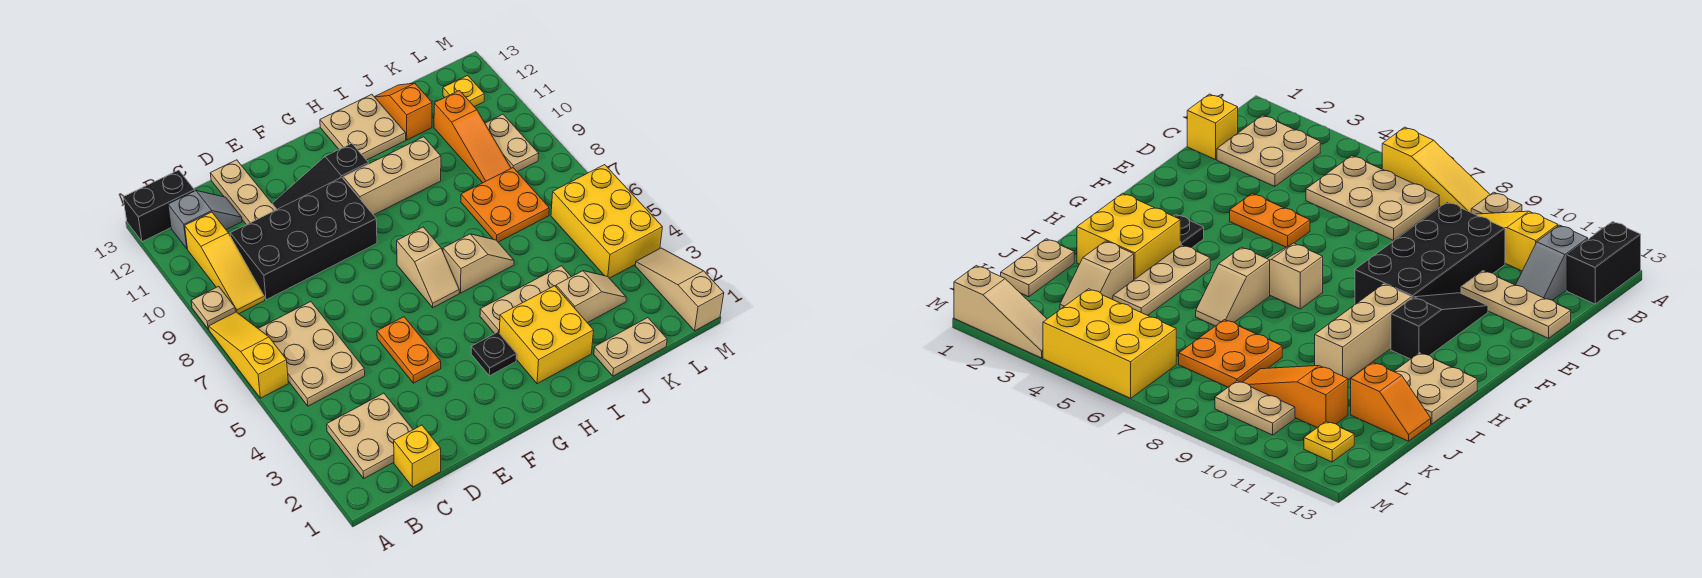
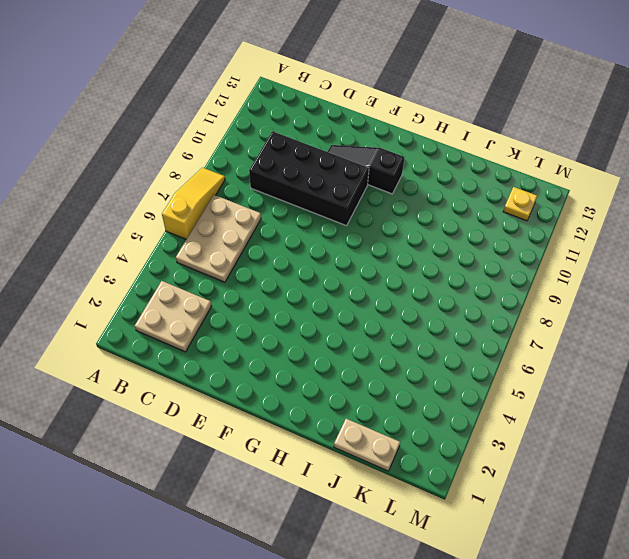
none -> tan 1x1 plate [191,286,235,329]
none -> black 1x2 brick [123,170,195,242]
none -> yellow 1x3 slope [185,212,265,314]

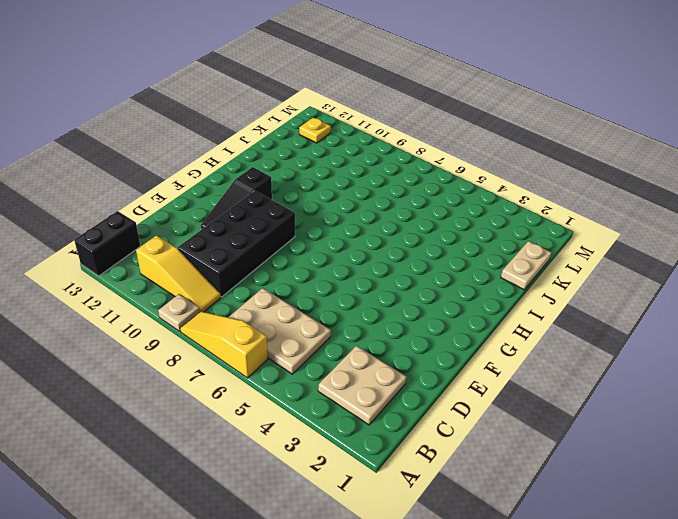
none -> grey 1x2 slope [168,191,242,249]
none -> yellow 1x1 brick [394,425,441,487]
none -> tan 1x3 plate [210,160,277,225]

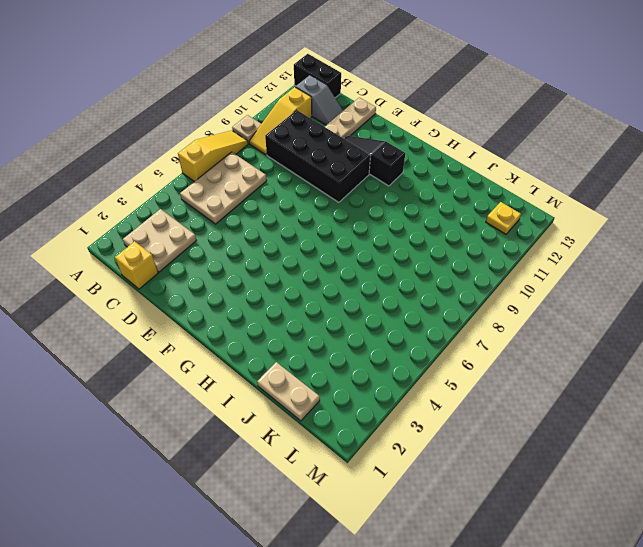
none -> orange 1x2 plate [377,317,441,383]
none -> black 1x1 plate [471,332,517,376]
none -> tan 1x2 slope [397,227,459,308]

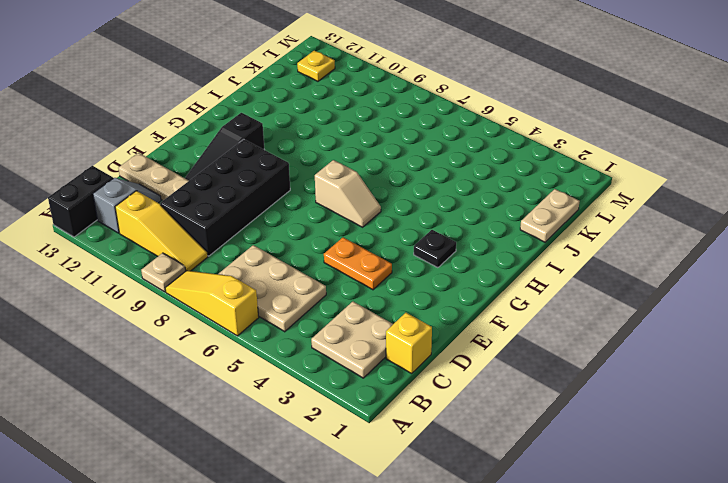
none -> tan 1x3 brick [343,137,441,215]
none -> yellow 2x2 brick [499,286,594,384]
none -> tan 1x3 plate [480,266,571,334]

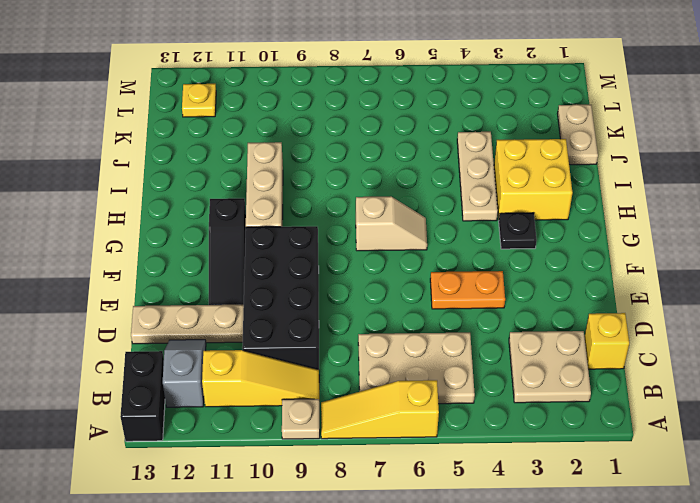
none -> tan 1x2 slope [443,234,514,293]
none -> tan 2x2 plate [320,94,406,160]
none -> tan 1x2 slope [556,271,626,323]

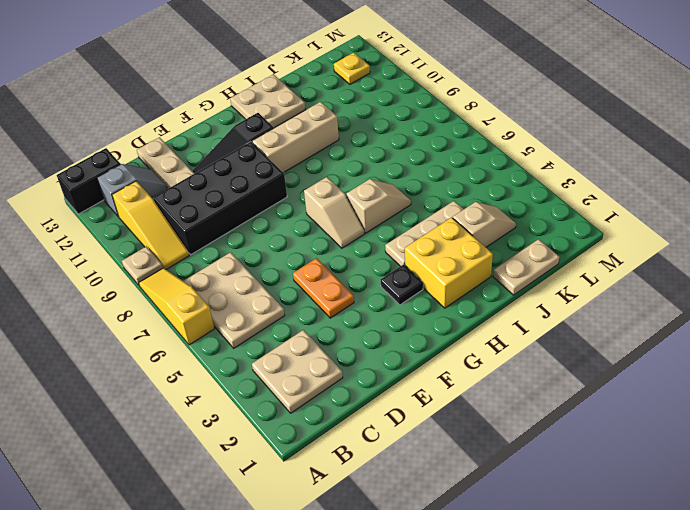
none -> yellow 1x1 brick [394,425,441,487]
none -> orange 2x2 plate [461,168,549,242]
none -> orange 1x2 slope [375,83,432,140]

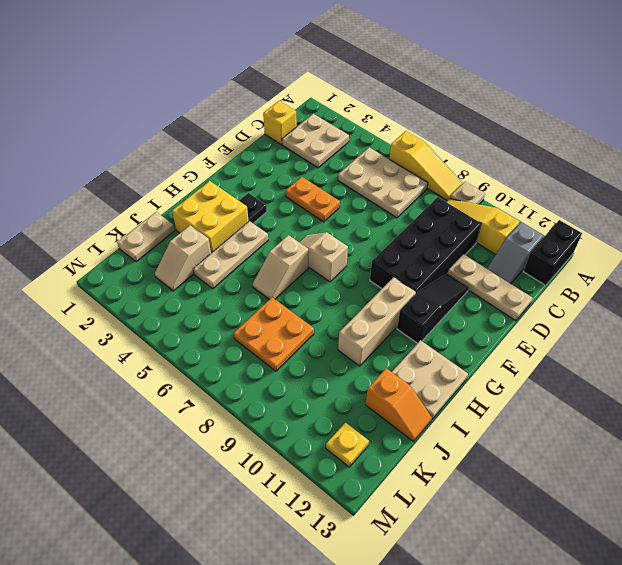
none -> orange 1x3 slope [434,91,511,183]
none -> yellow 2x3 brick [551,165,662,278]
none -> tan 1x2 plate [485,114,539,172]

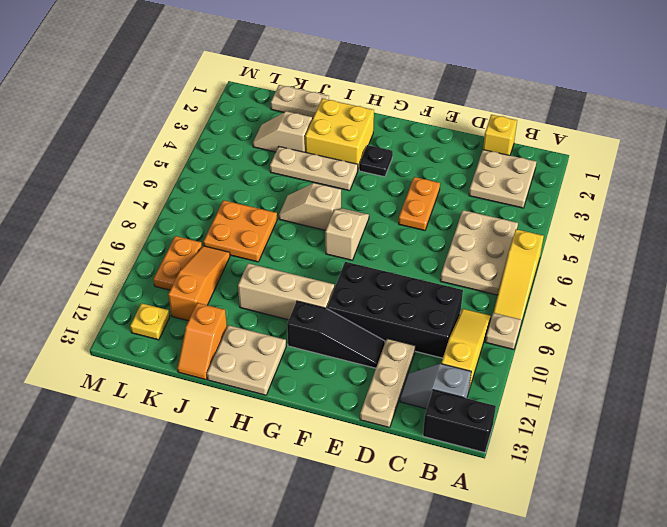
orange 1x2 plate [154,236,202,290] -> tan 1x2 plate [485,114,539,172]
none -> yellow 2x3 brick [551,165,662,278]
none -> tan 1x3 slope [635,248,724,331]

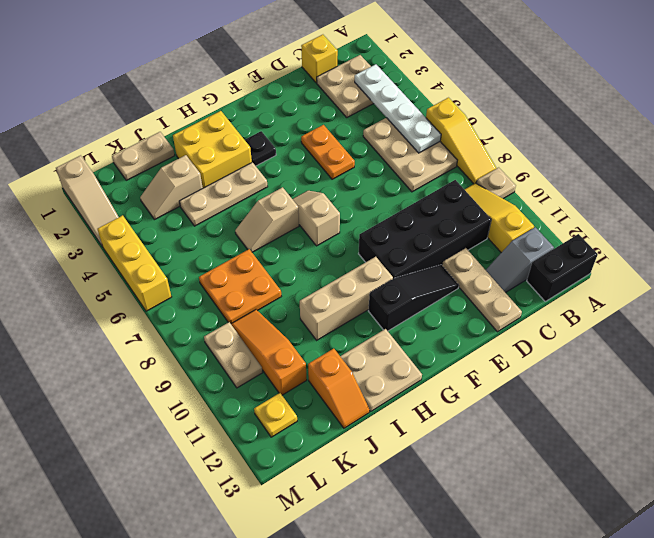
white 1x4 plate [355,64,441,153] -> none
yellow 1x3 brick [98,215,171,311] -> yellow 2x3 brick [551,165,662,278]

